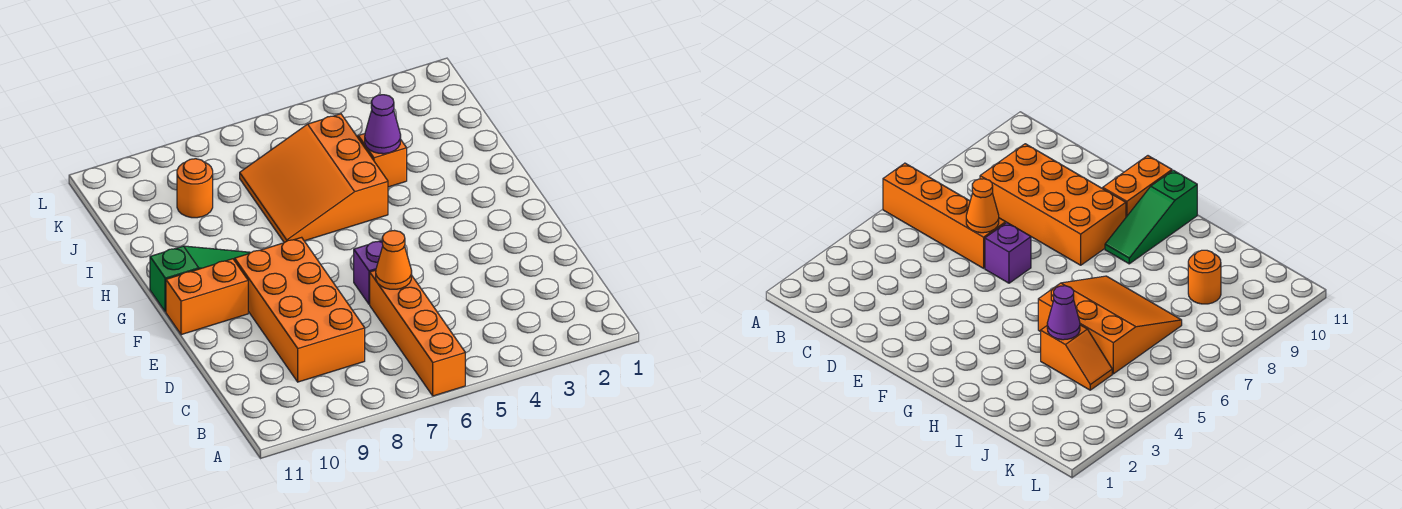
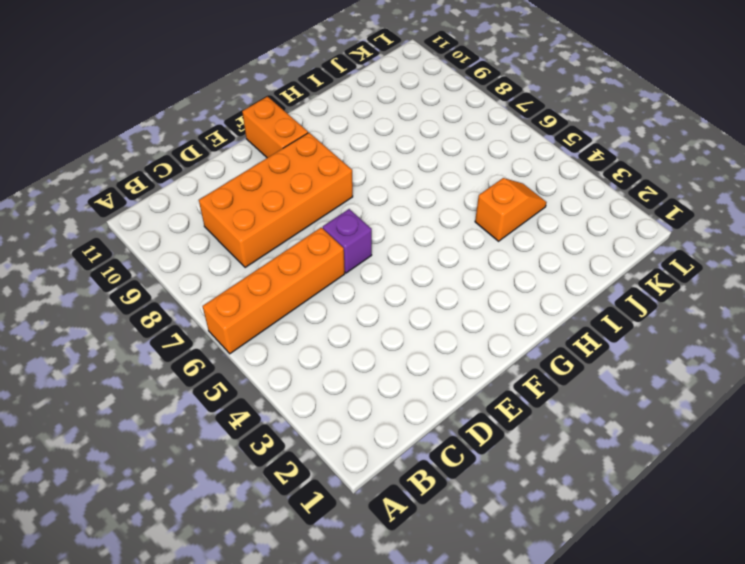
none -> green 1x3 slope [150,246,251,312]
none -> orange 3x3 slope [240,114,388,243]

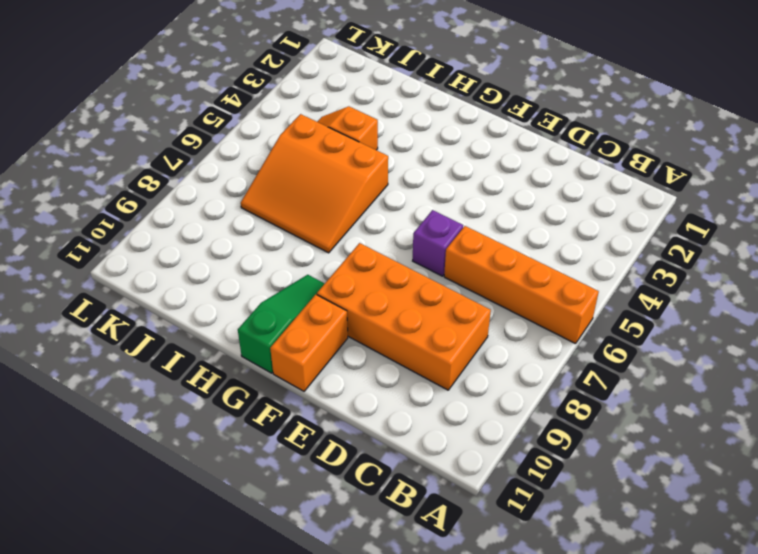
none -> orange 1x1 round brick [177,159,213,218]
none -> orange 1x1 cone [376,231,412,289]

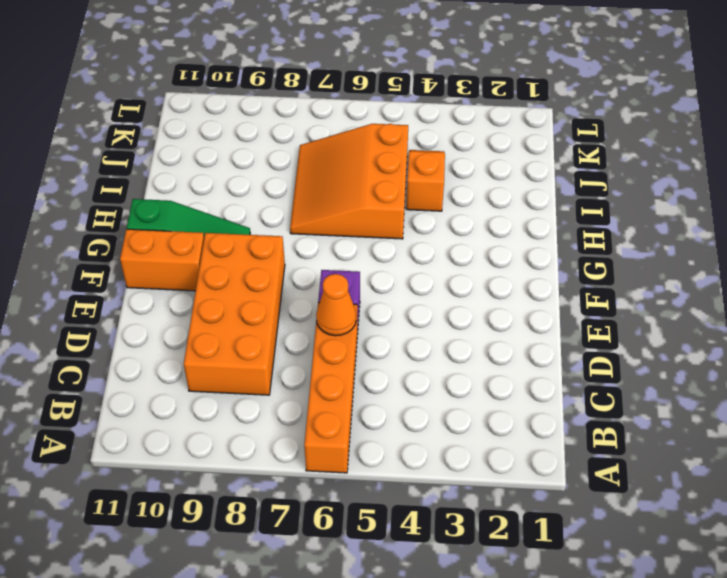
none -> orange 1x1 round brick [177,159,213,218]
none -> purple 1x1 cone [365,95,401,154]

